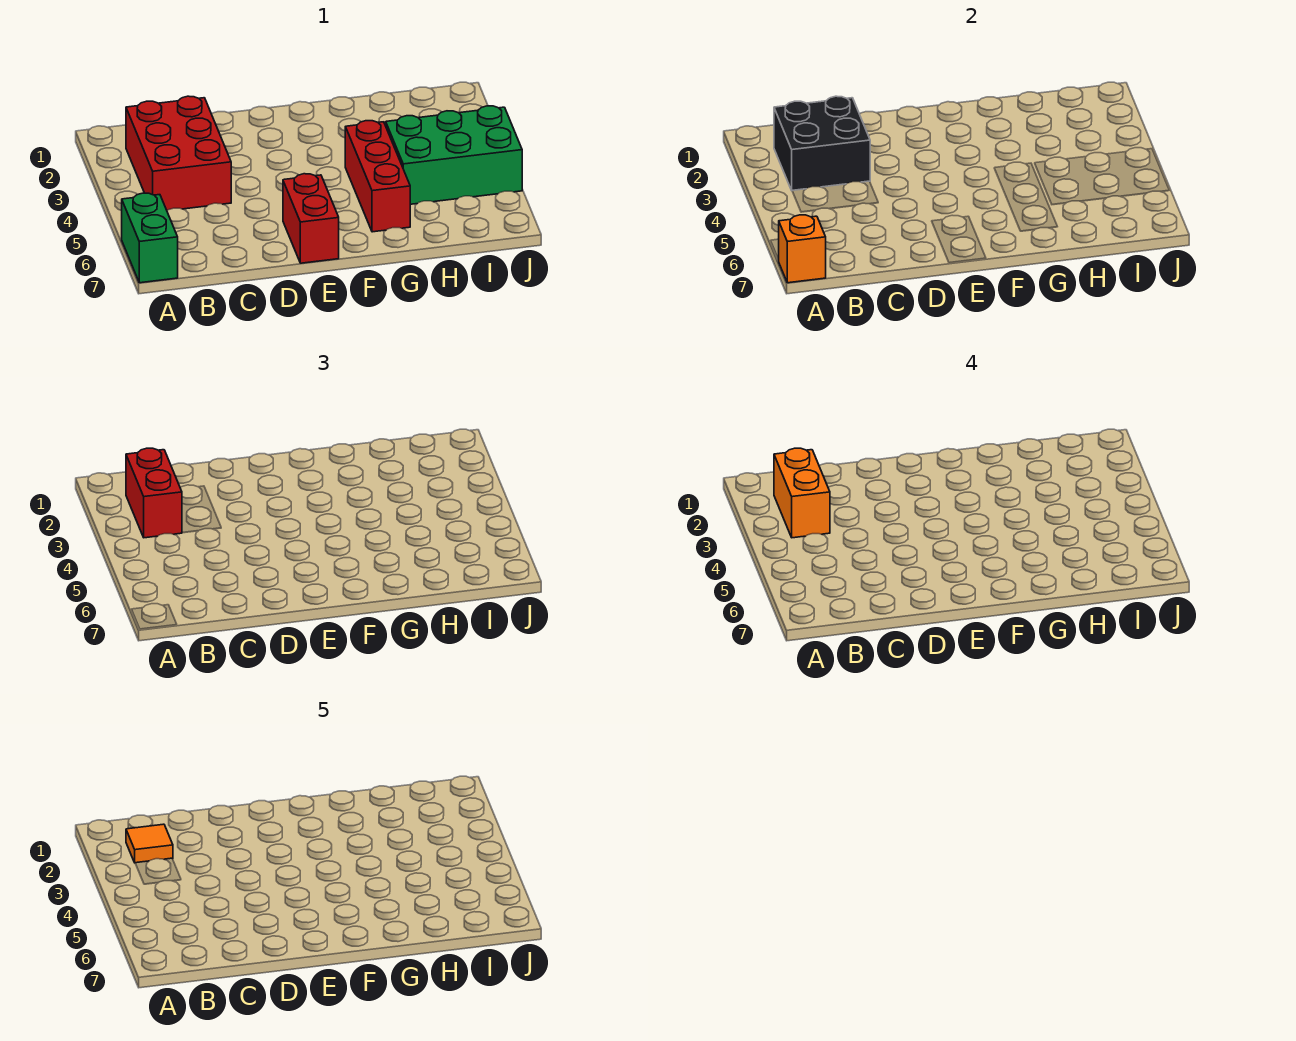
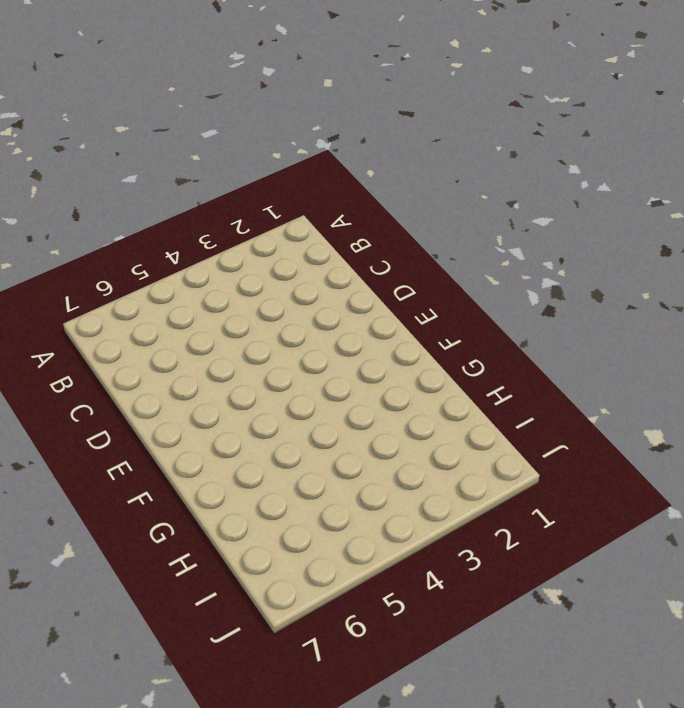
none -> green 1x2 brick [122,193,178,283]
none -> red 2x3 brick [126,96,231,210]

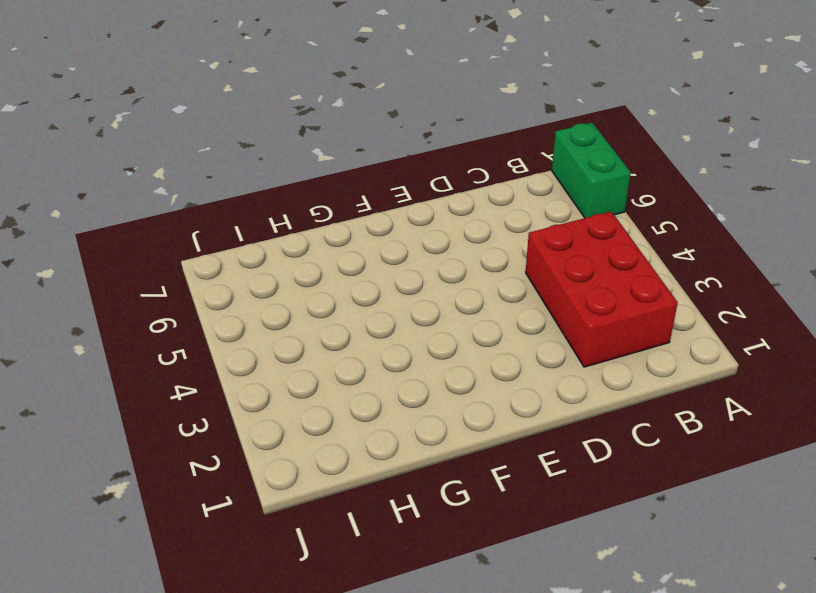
none -> red 1x2 brick [283,174,339,263]
none -> red 1x3 brick [345,121,410,232]

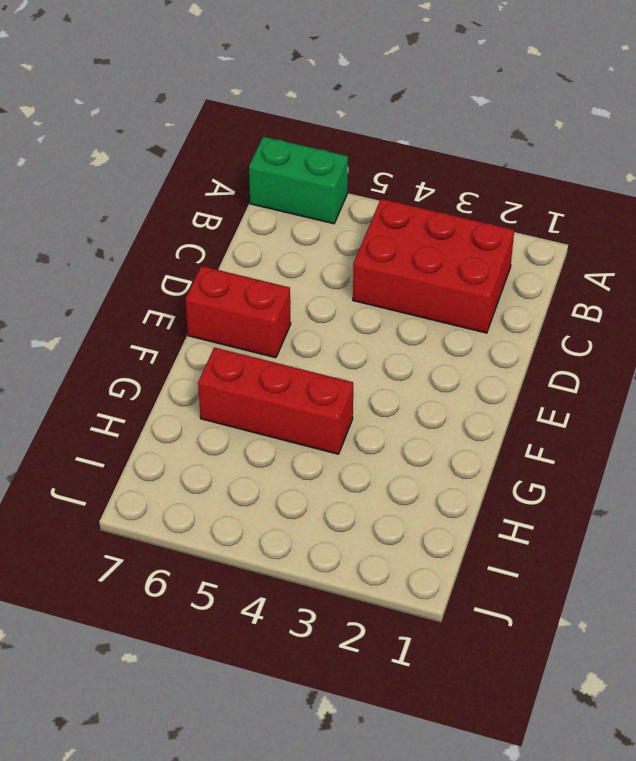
none -> green 2x3 brick [386,106,522,204]
none -> orange 1x1 brick [778,215,826,283]

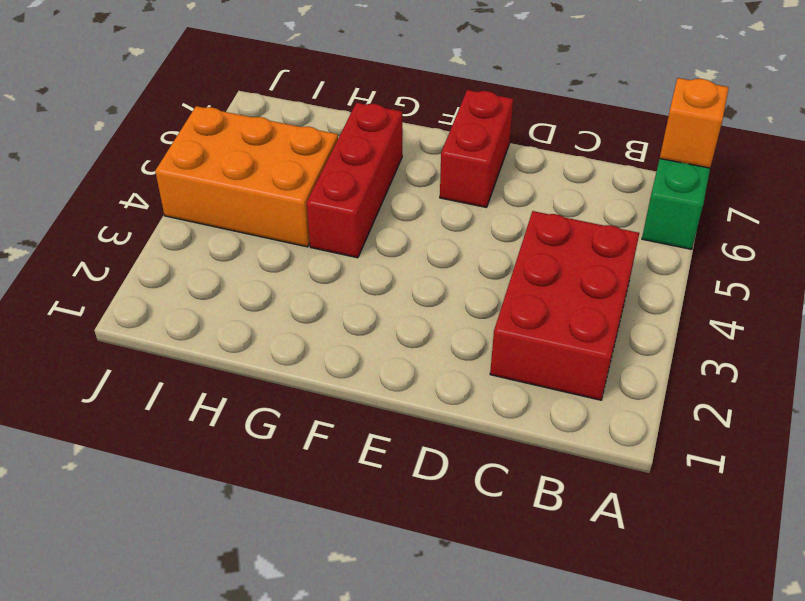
orange 2x3 brick [155,106,338,247] -> green 2x3 brick [386,106,522,204]
none -> black 2x2 brick [774,96,870,190]
none -> red 1x2 brick [126,448,182,538]

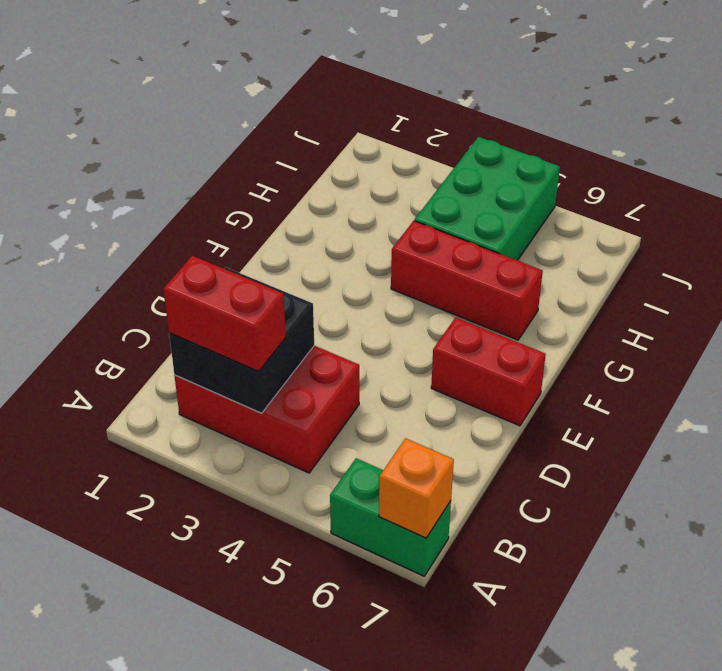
none -> orange 1x2 brick [774,448,830,538]
none -> orange 1x1 tile [126,824,173,863]

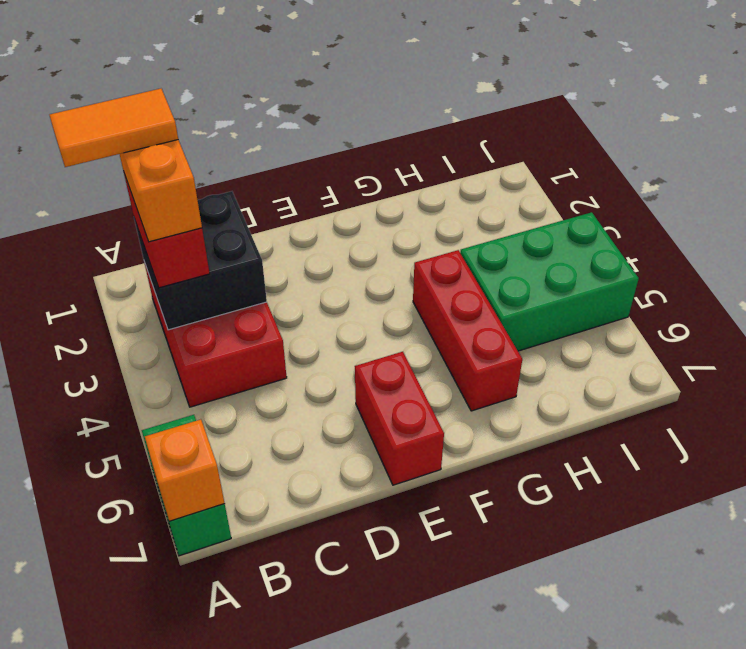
orange 1x2 tile [50,89,178,167] -> orange 1x1 tile [126,824,173,863]

